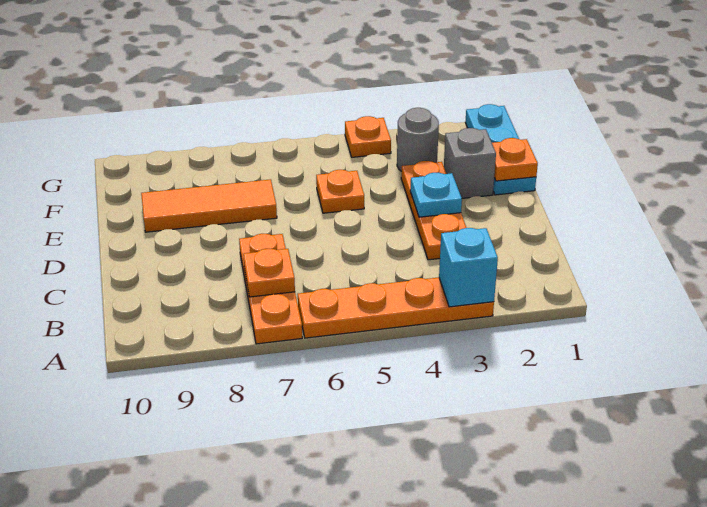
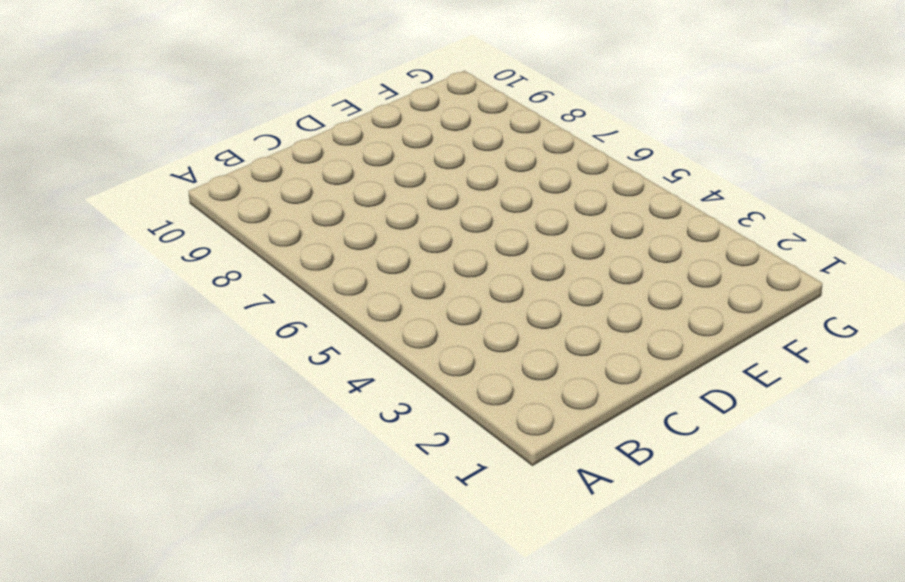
none -> orange 1x4 plate [298,277,494,338]
none -> orange 1x3 plate [239,234,302,344]
none -> orange 1x3 plate [401,161,466,260]

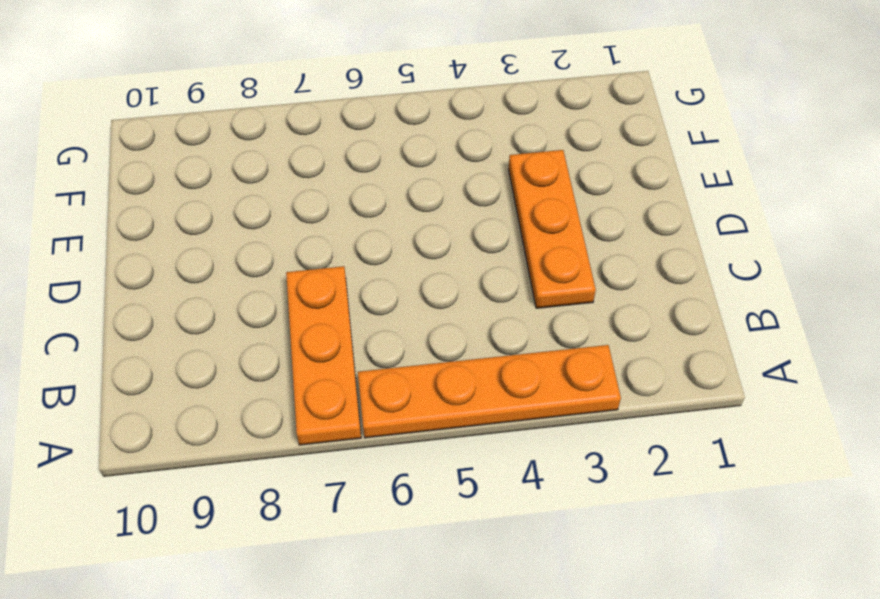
none -> cyan 1x3 plate [465,104,536,195]
none -> grey 1x1 brick [444,128,496,198]
none -> orange 1x1 plate [316,170,364,213]

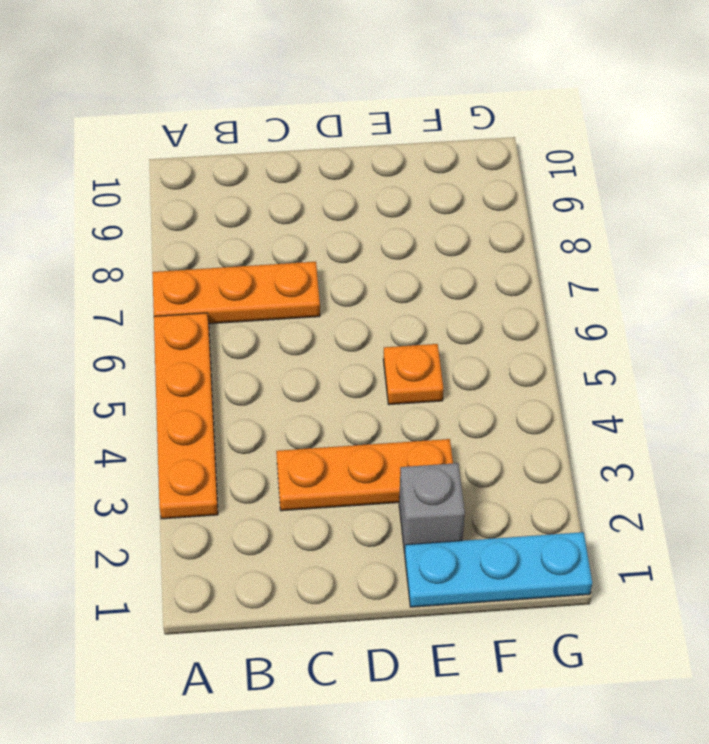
none -> orange 1x3 tile [141,179,277,232]
none -> grey 1x1 round brick [397,108,439,171]
none -> orange 1x1 plate [345,116,391,157]

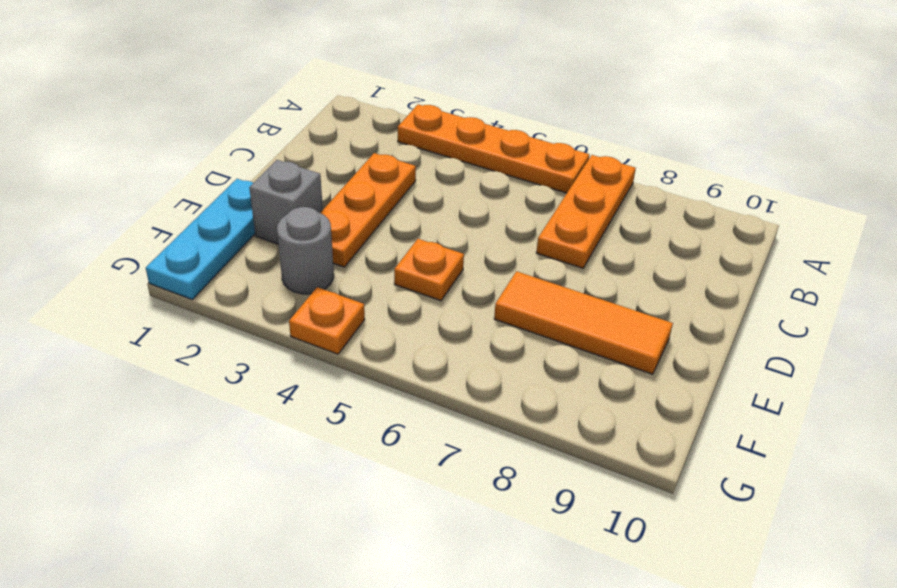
none -> cyan 1x1 brick [439,228,498,307]
none -> orange 1x1 plate [243,249,295,297]
none -> cyan 1x1 plate [410,173,462,217]

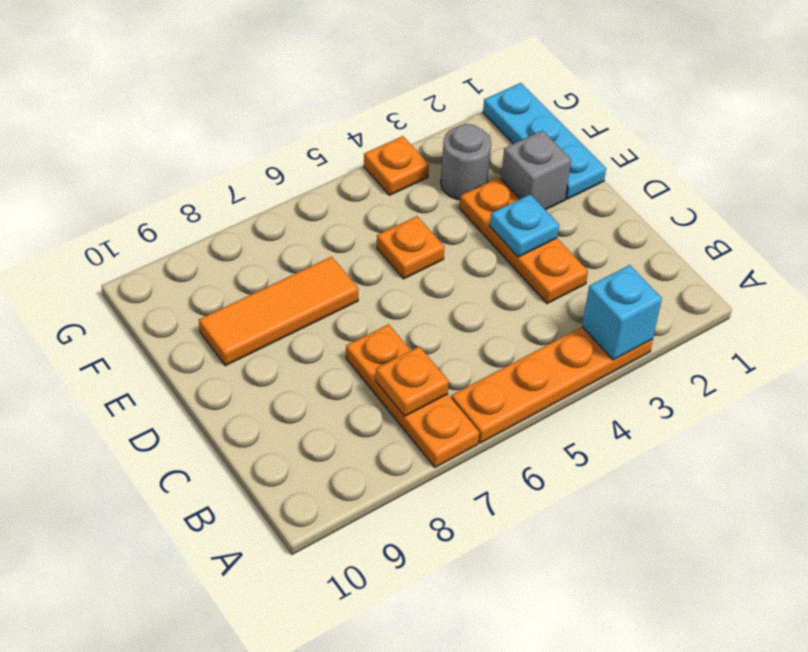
none -> orange 1x1 plate [492,138,538,181]

